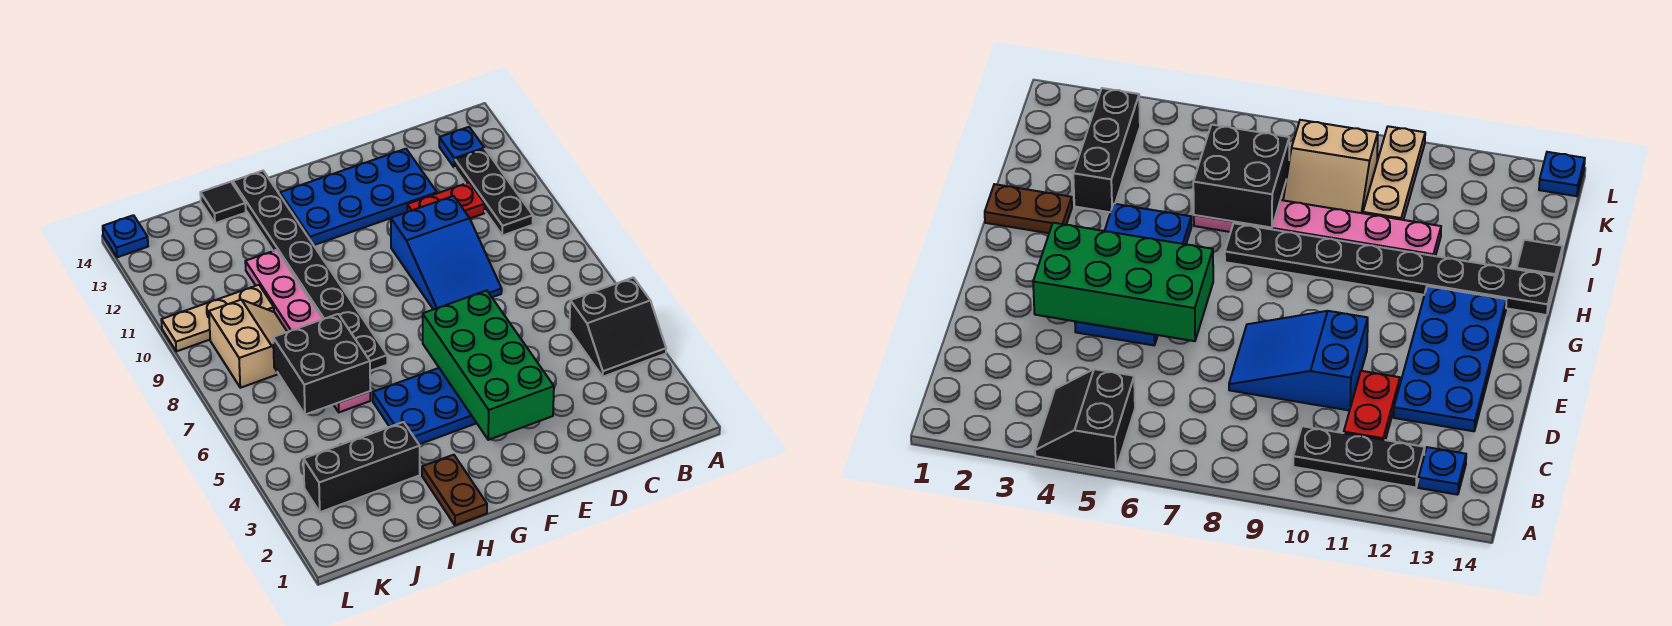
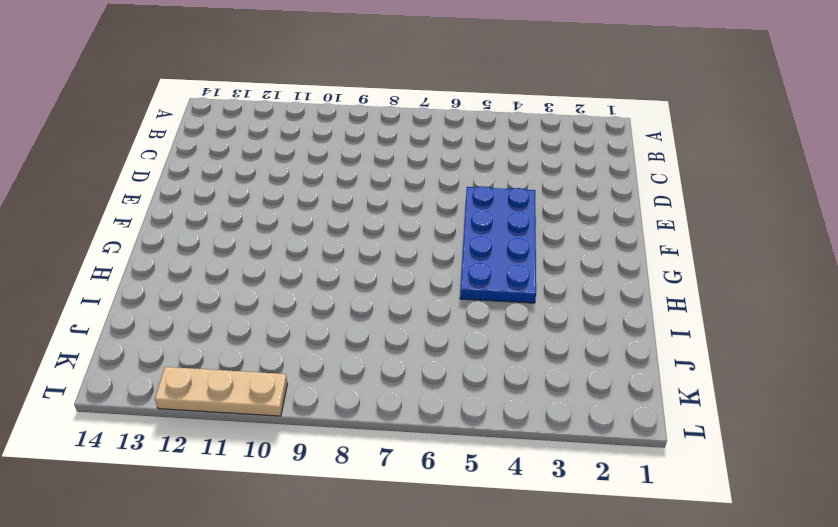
tan 1x3 plate [155,367,287,416] -> tan 1x3 plate turned to [161,285,274,351]
none -> black 2x2 slope [569,277,666,377]
none -> black 1x3 plate [455,149,533,235]
none -> blue 1x1 plate [439,127,484,168]

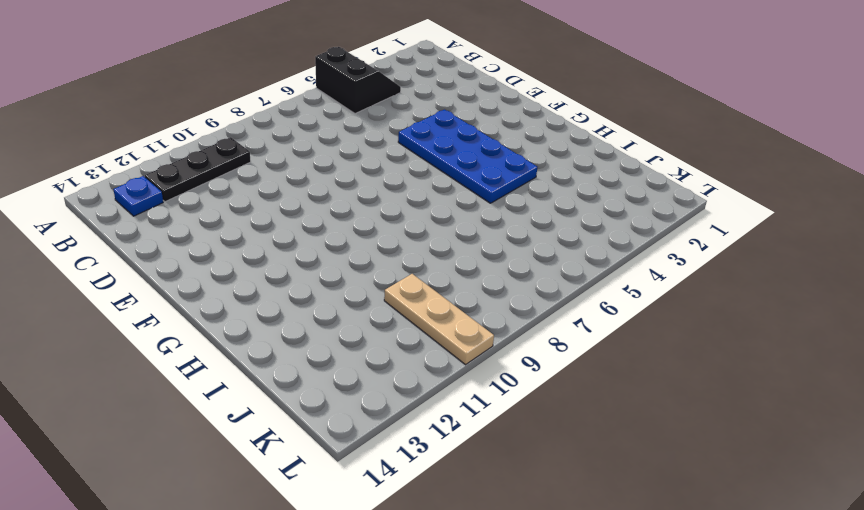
none -> red 1x2 plate [407,182,485,218]
none -> blue 2x3 slope [391,196,502,310]
none -> blue 2x4 plate [280,149,437,245]

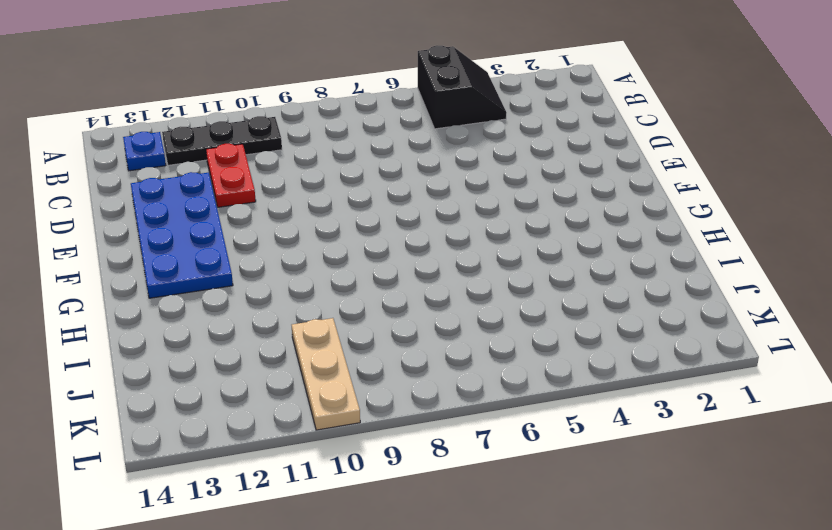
none -> blue 2x3 slope [391,196,502,310]
none -> blue 2x4 plate [373,368,476,444]
none -> brown 1x2 plate [422,455,487,525]

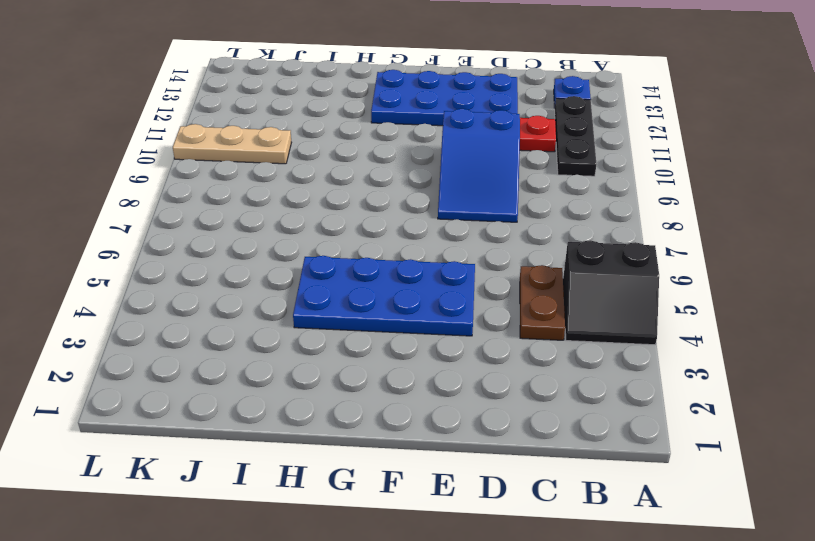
brown 1x2 plate [520,265,565,340] -> brown 1x2 plate moved to [422,455,487,525]
none -> black 1x8 plate [233,171,387,371]
none -> black 1x3 brick [304,422,420,512]
none -> pink 1x6 plate [245,250,370,412]

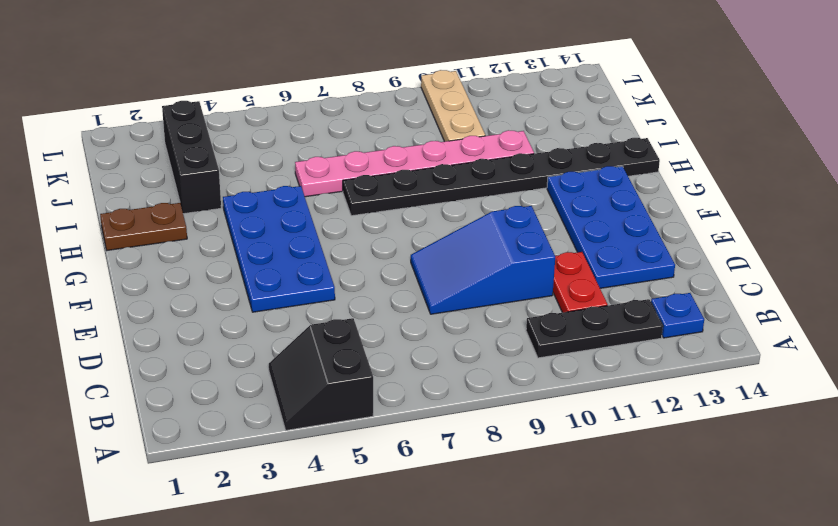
none -> black 1x1 tile [200,182,246,223]
none -> tan 2x2 slope [209,300,287,388]
none -> blue 1x1 plate [103,215,148,257]

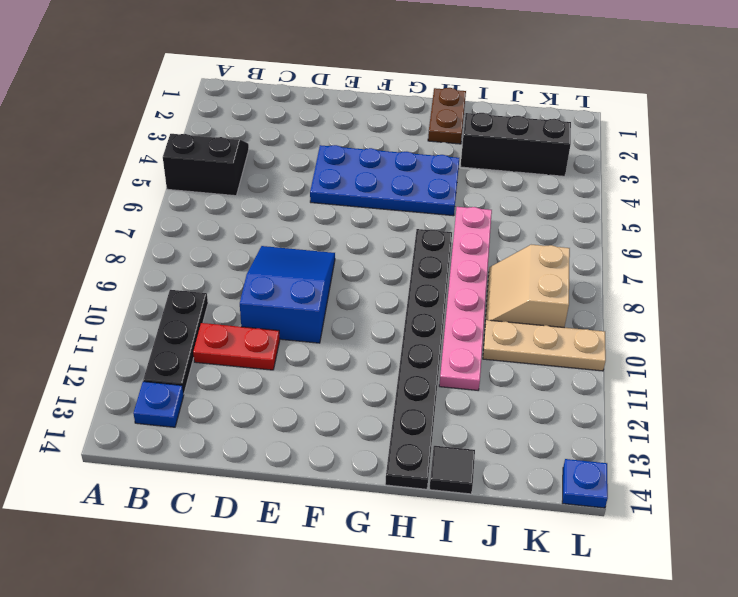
none -> blue 2x4 plate [280,149,437,245]
none -> green 2x4 brick [423,290,554,440]
none -> black 2x2 brick [273,314,370,415]

